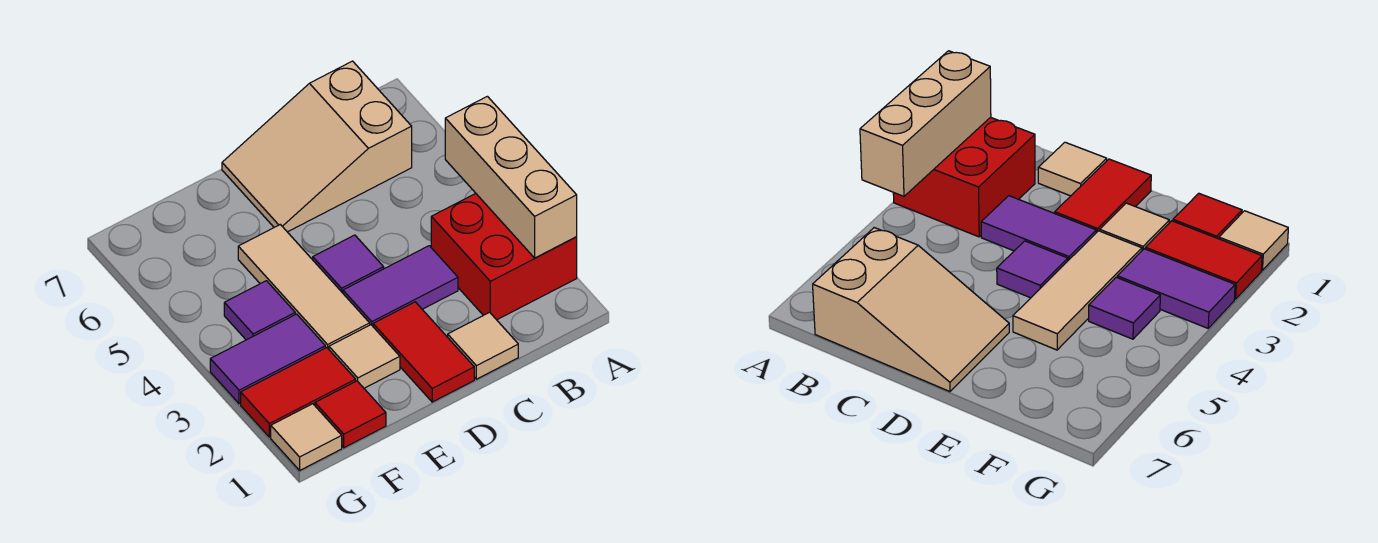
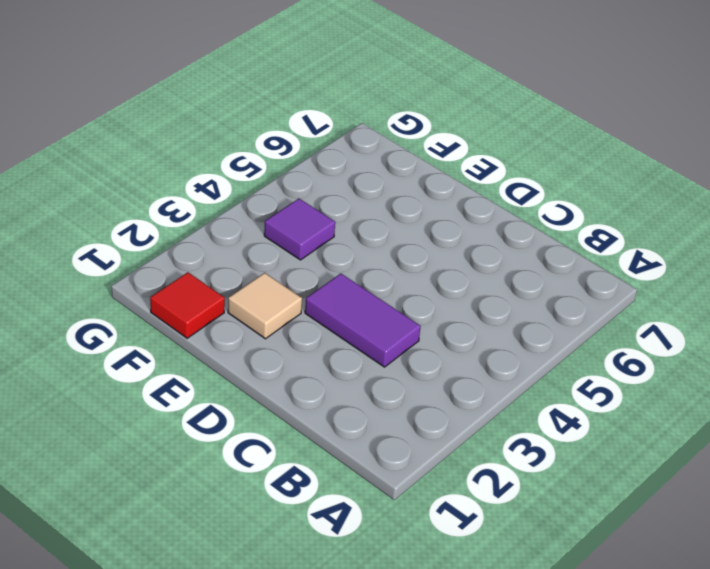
none -> red 2x2 brick [431,194,577,320]
none -> tan 2x3 slope [222,61,412,232]
none -> tan 1x1 tile [448,312,518,379]

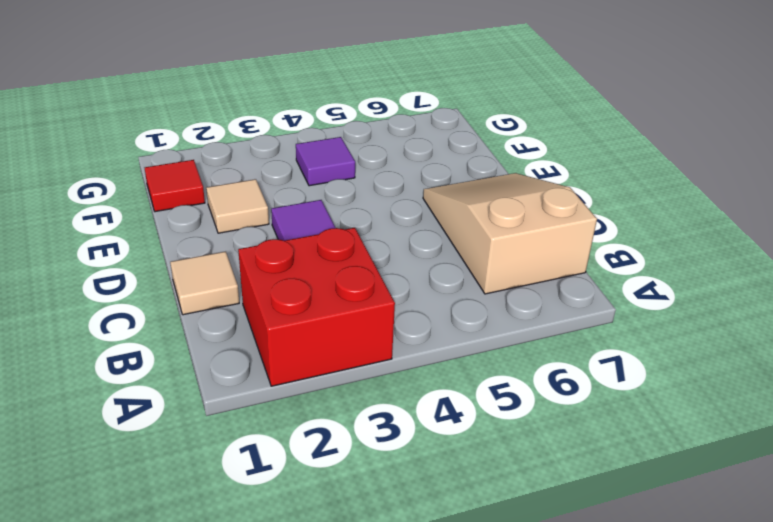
none -> red 1x2 tile [373,302,474,402]
none -> purple 1x1 tile [313,235,384,293]
none -> tan 1x3 tile [238,224,370,349]

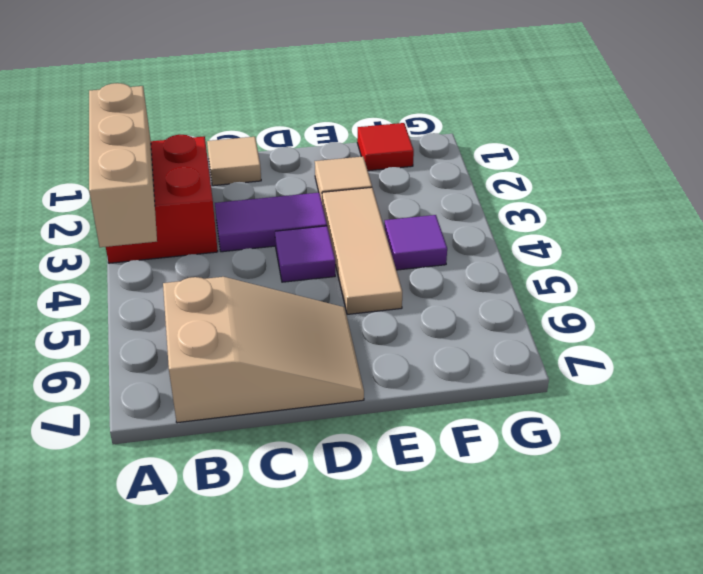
none -> red 1x2 tile [373,302,474,402]
none -> red 1x2 tile [241,348,356,437]
none -> purple 1x2 tile [210,314,325,404]

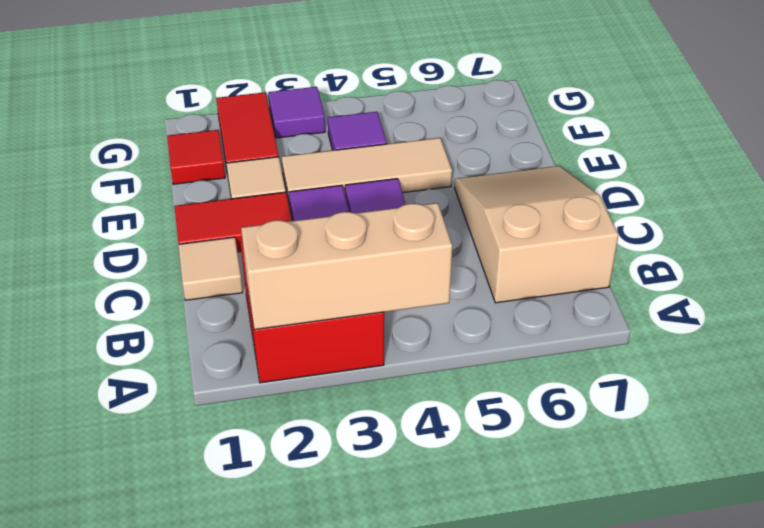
purple 1x1 tile [268,87,325,138] -> purple 1x2 tile [210,314,325,404]
none -> tan 1x1 tile [271,404,342,470]

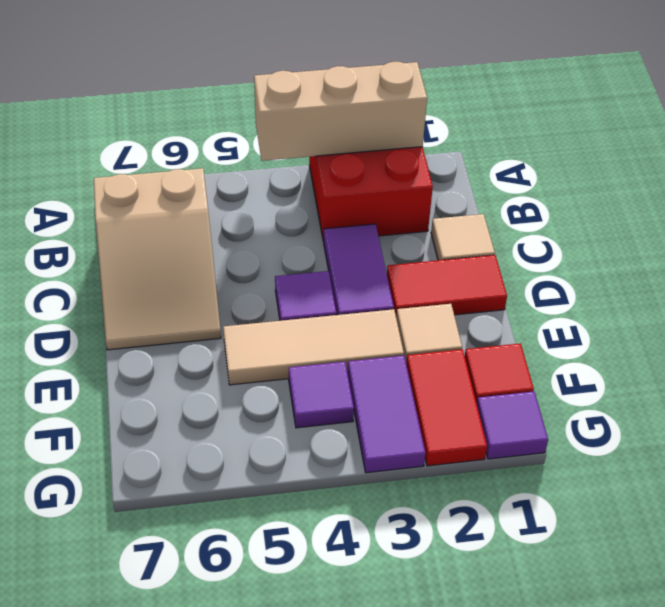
purple 1x1 tile [477,391,548,459] -> tan 1x1 tile [271,404,342,470]

